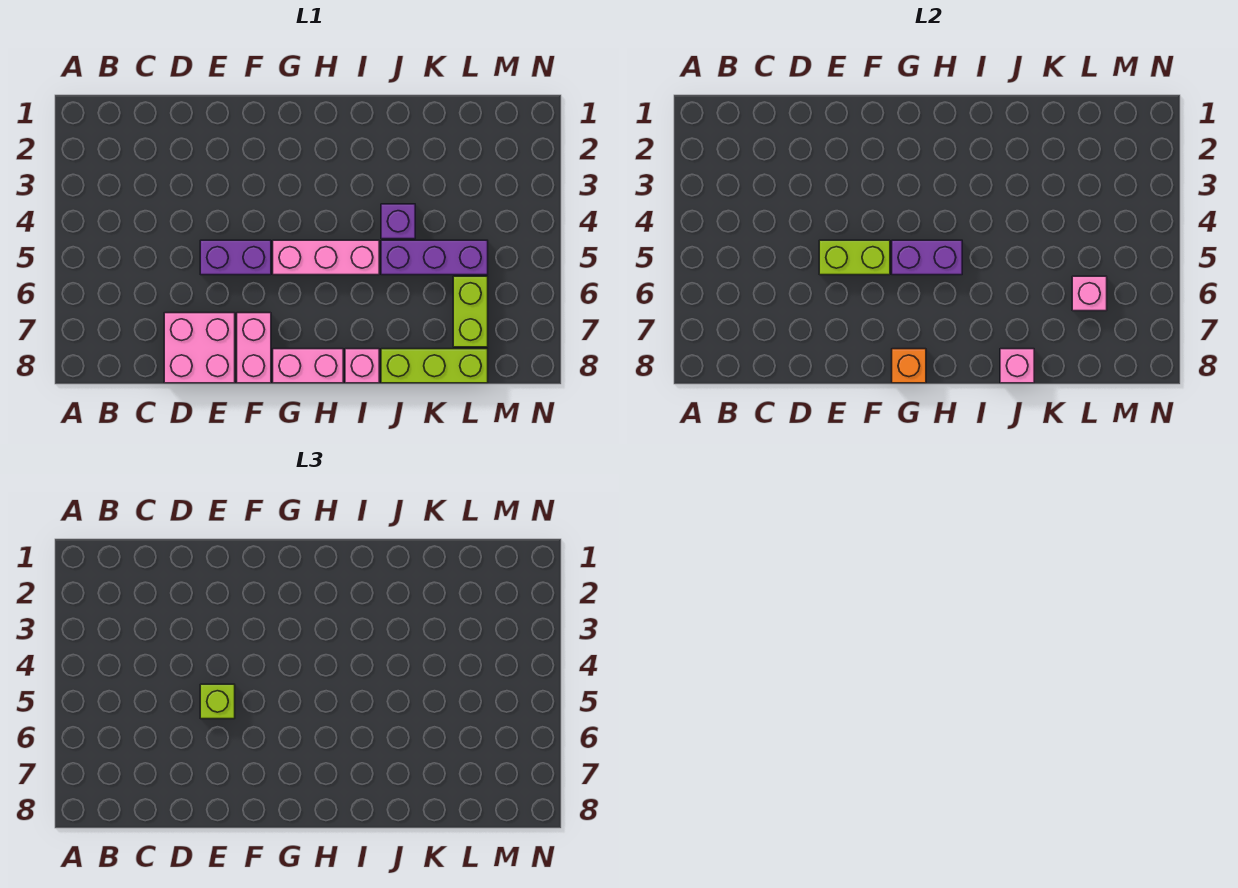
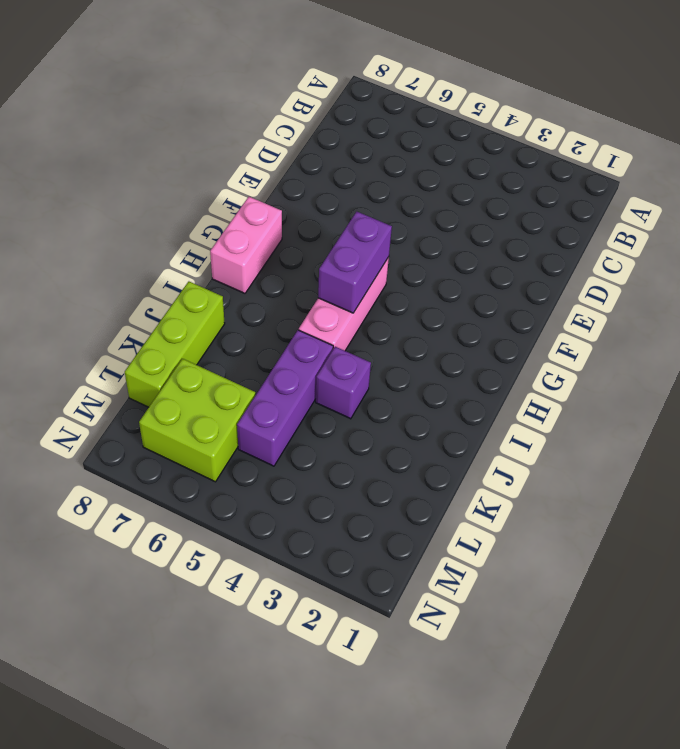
lime 2x2 brick [139,359,256,482] -> lime 1x2 brick [453,276,488,347]
none -> pink 2x2 brick [164,313,235,383]
none -> purple 1x2 brick [200,240,271,275]
none -> pink 1x2 brick [237,313,271,383]

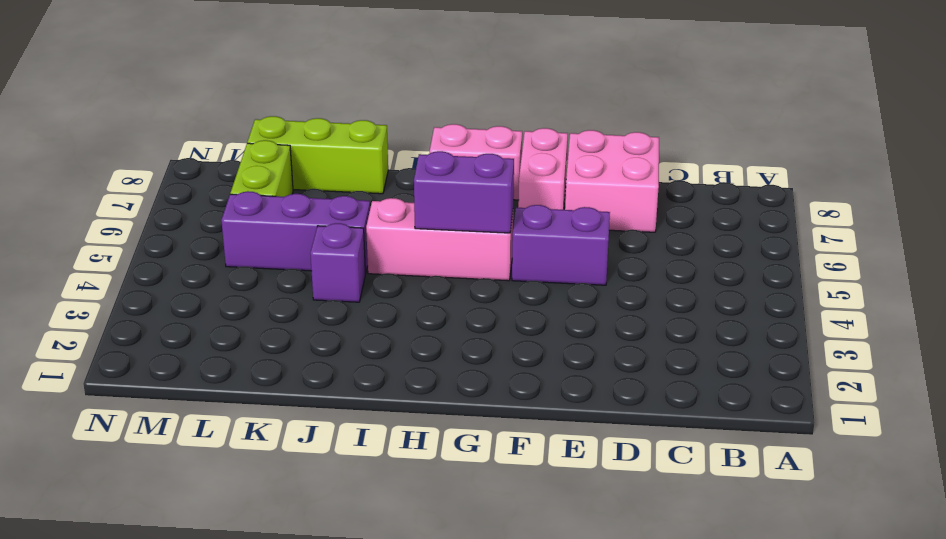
none -> pink 1x1 brick [345,349,379,383]
none -> lime 1x2 brick [819,240,890,275]
none -> orange 1x1 brick [892,349,926,383]

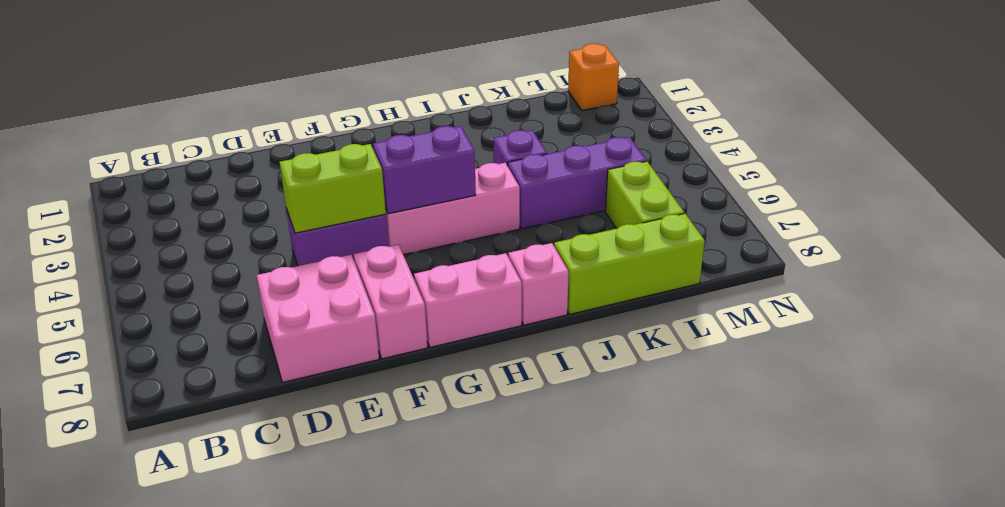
orange 1x1 brick [568,44,619,111] -> orange 1x1 brick moved to [892,349,926,383]
none -> pink 1x1 brick [1000,349,1034,383]
none -> pink 1x1 brick [1072,276,1107,311]
none -> lime 1x1 brick [200,684,235,719]

